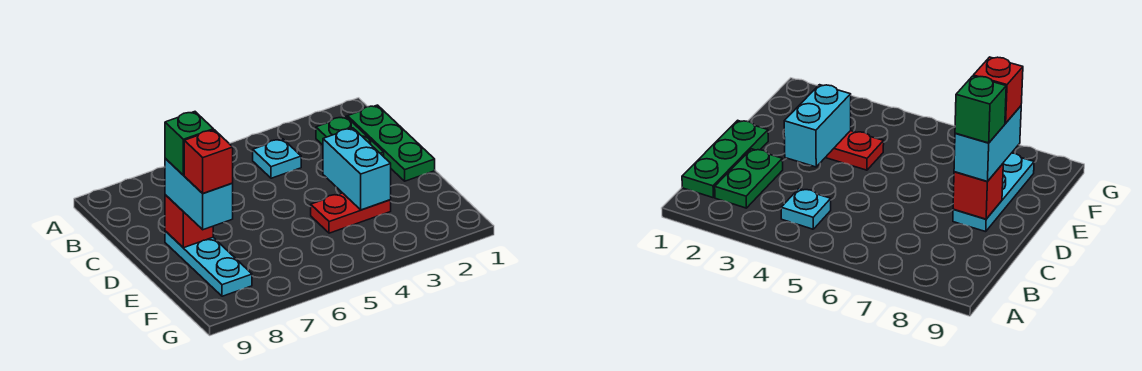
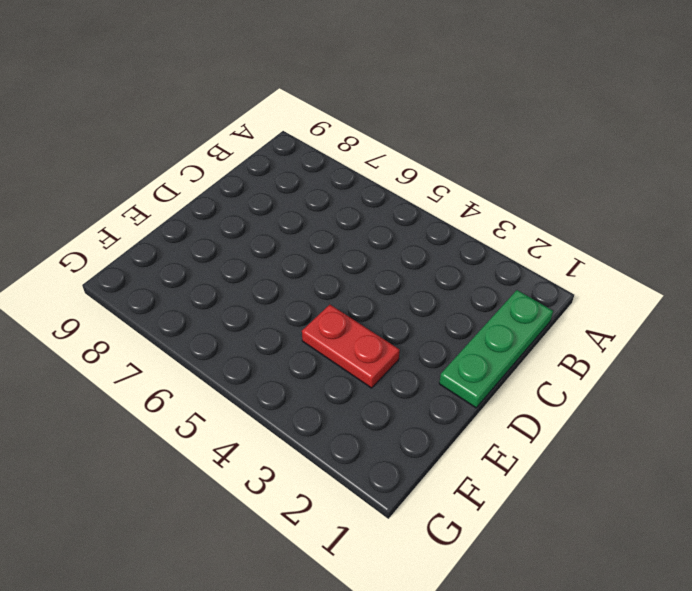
none -> green 1x2 plate [316,116,384,157]
none -> cyan 1x1 plate [253,139,301,178]

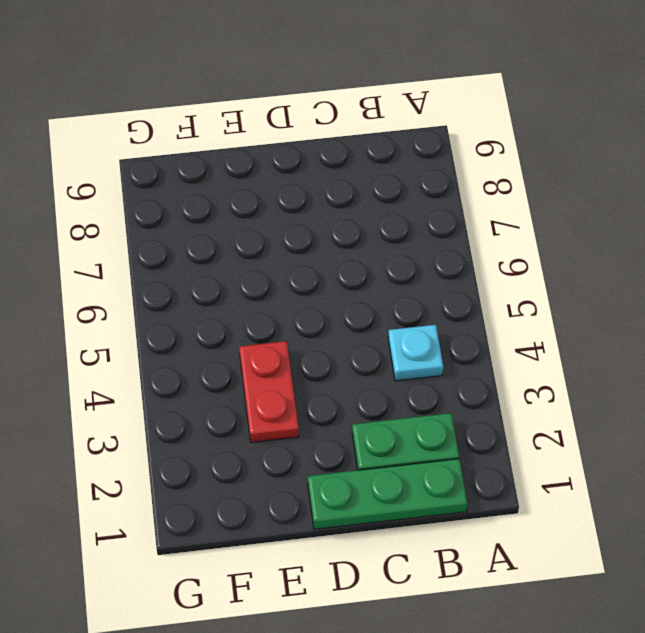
none -> cyan 1x3 plate [165,231,252,296]
none -> cyan 1x2 brick [323,128,391,210]

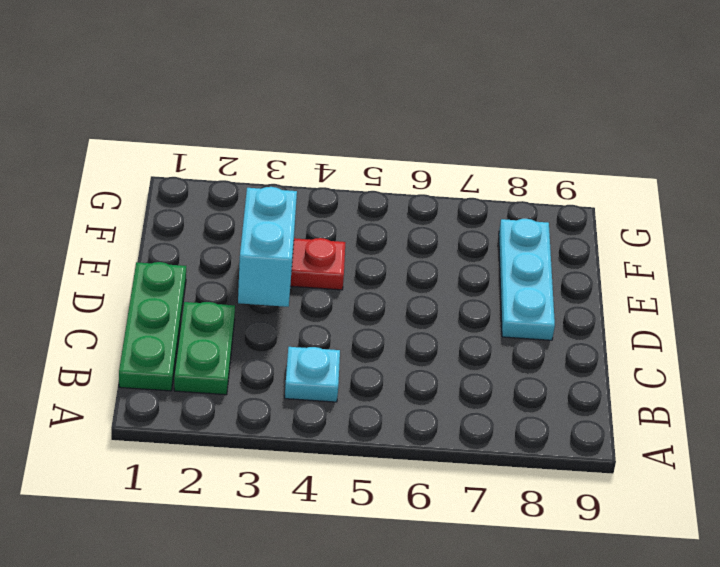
none -> red 1x1 brick [165,195,213,248]
none -> cyan 1x2 brick [165,159,233,230]

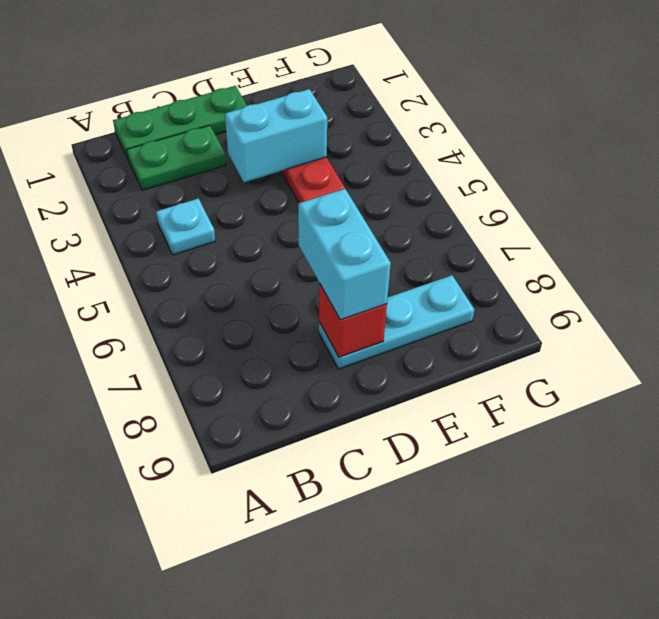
cyan 1x2 brick [298,189,391,320] -> cyan 1x2 brick turned to [165,159,233,230]
none -> green 1x1 brick [165,112,213,175]
none -> red 1x1 brick [184,130,233,193]

